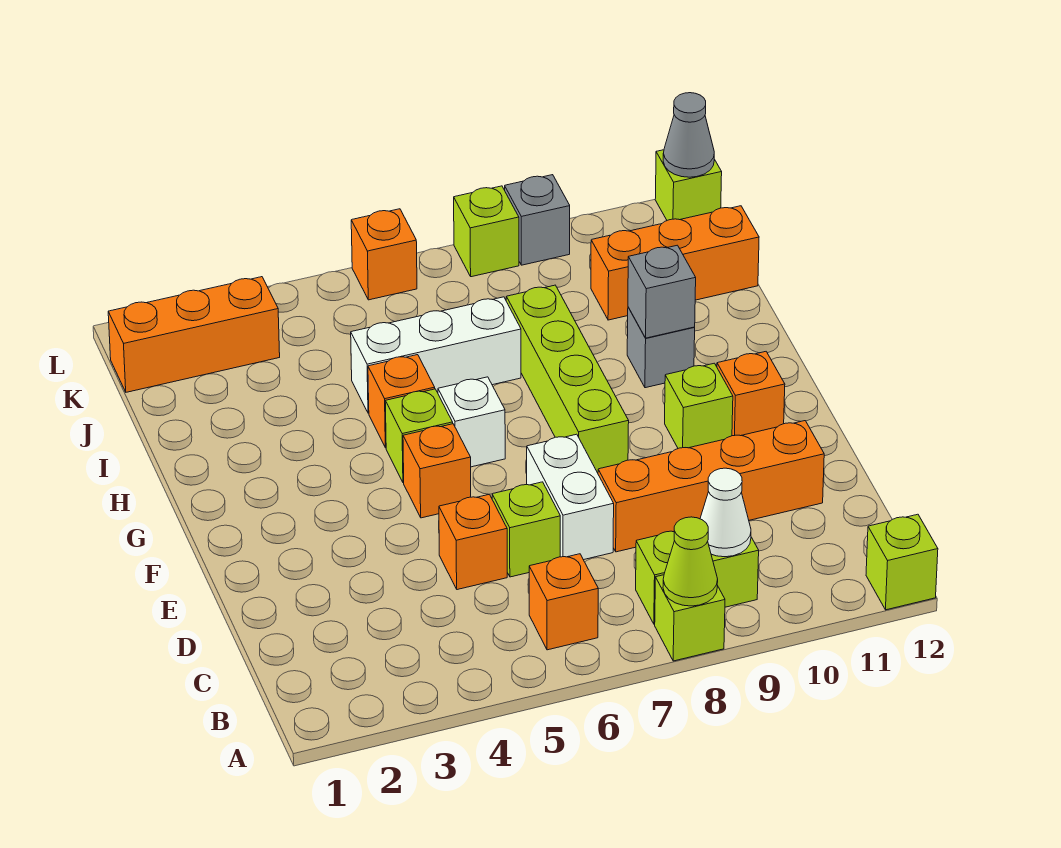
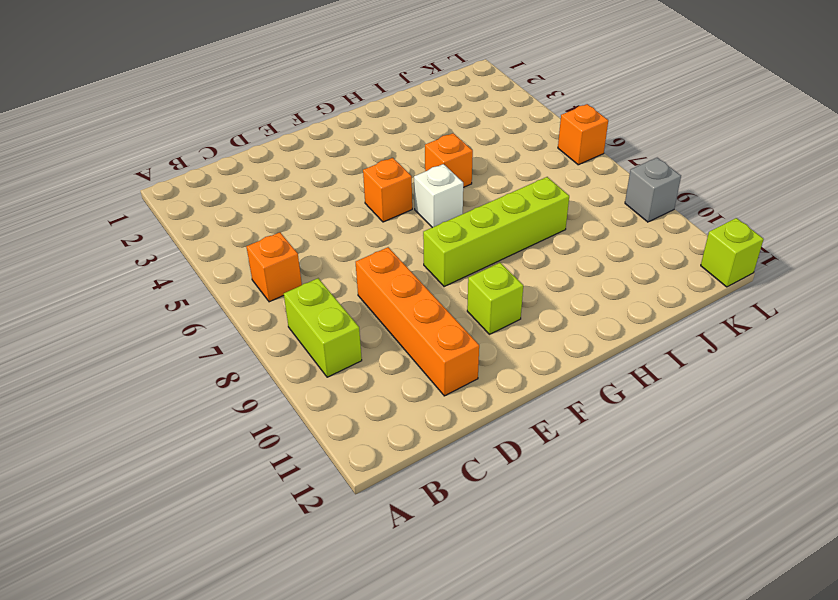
none -> lime 1x1 brick [655,575,725,661]
none -> lime 1x1 brick [866,514,938,610]
none -> orange 1x1 brick [439,494,507,590]

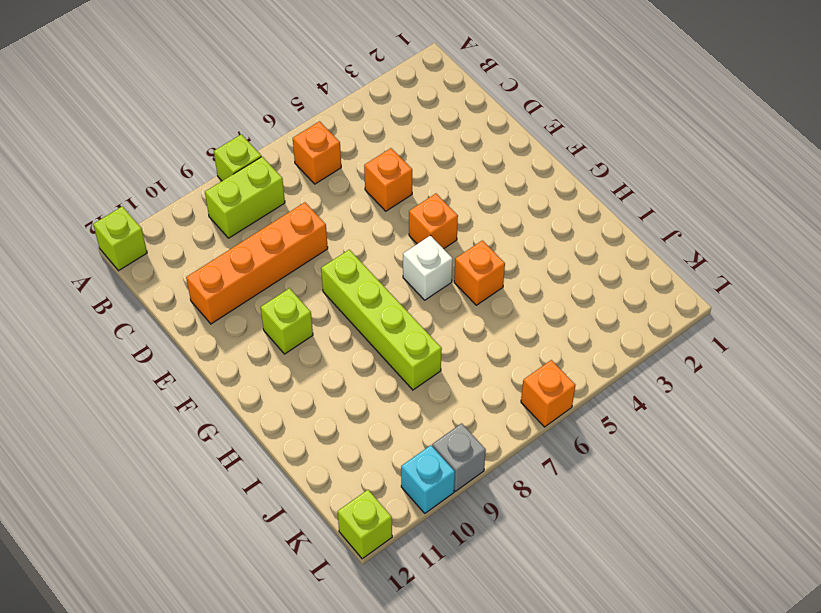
cyan 1x1 brick [401,445,455,513] -> none
none -> lime 1x1 brick [492,482,560,577]
none -> white 1x2 brick [527,434,614,560]
none -> orange 1x1 brick [717,352,785,436]

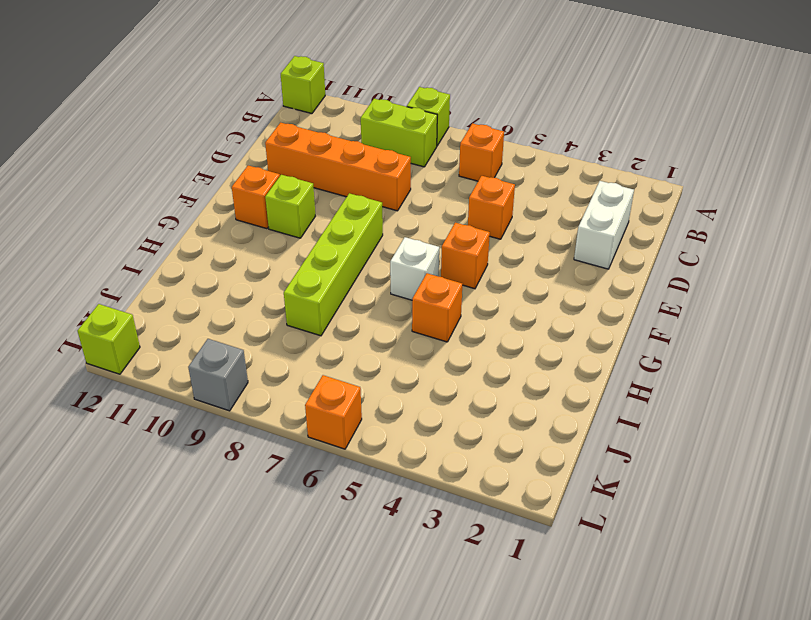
white 1x2 brick [574,181,634,269] -> white 1x2 brick moved to [527,434,614,560]
none -> lime 1x1 brick [492,482,560,577]
none -> lime 1x1 brick [385,389,453,483]
none -> grey 1x1 brick [627,307,695,388]

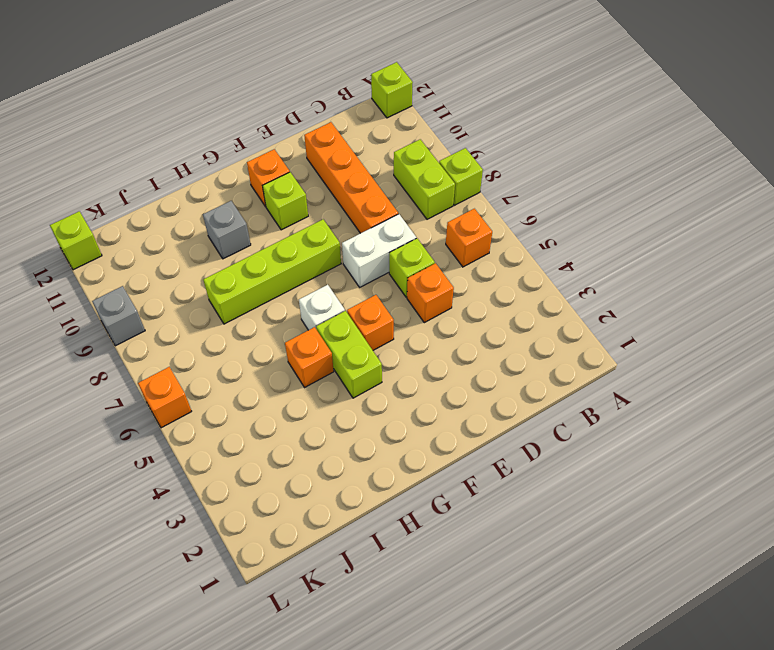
lime 1x2 brick [316,311,382,398] -> lime 1x1 brick [385,389,453,483]
none -> white 1x3 brick [351,297,521,413]
none -> orange 1x3 brick [591,206,759,320]
none -> orange 1x3 brick [108,277,280,392]

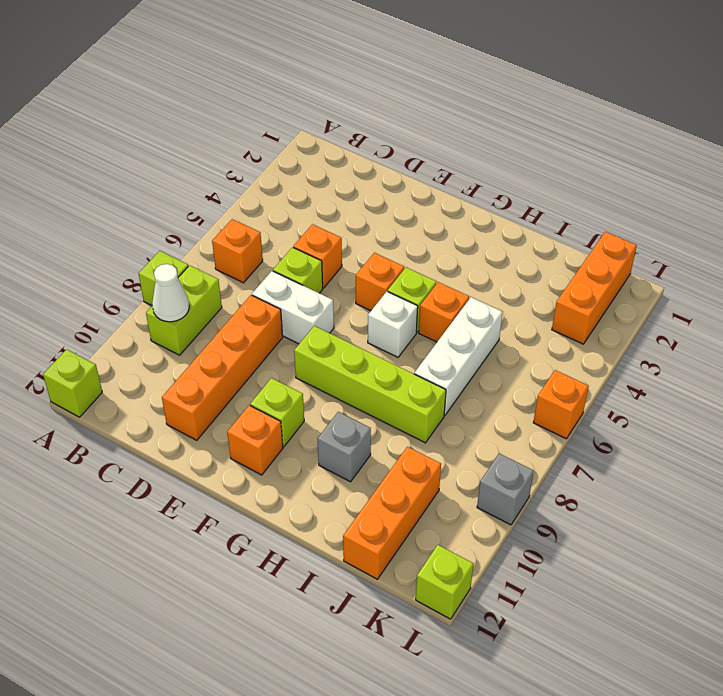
none -> lime 1x1 brick [454,186,519,277]
none -> lime 1x1 cone [663,517,718,606]
none -> grey 1x1 brick [628,245,696,338]

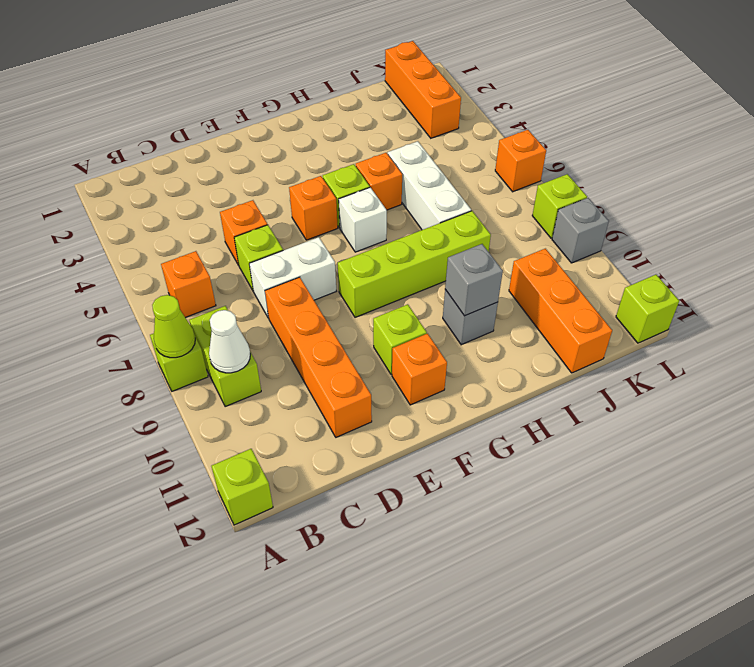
none -> grey 1x1 cone [663,93,714,177]

